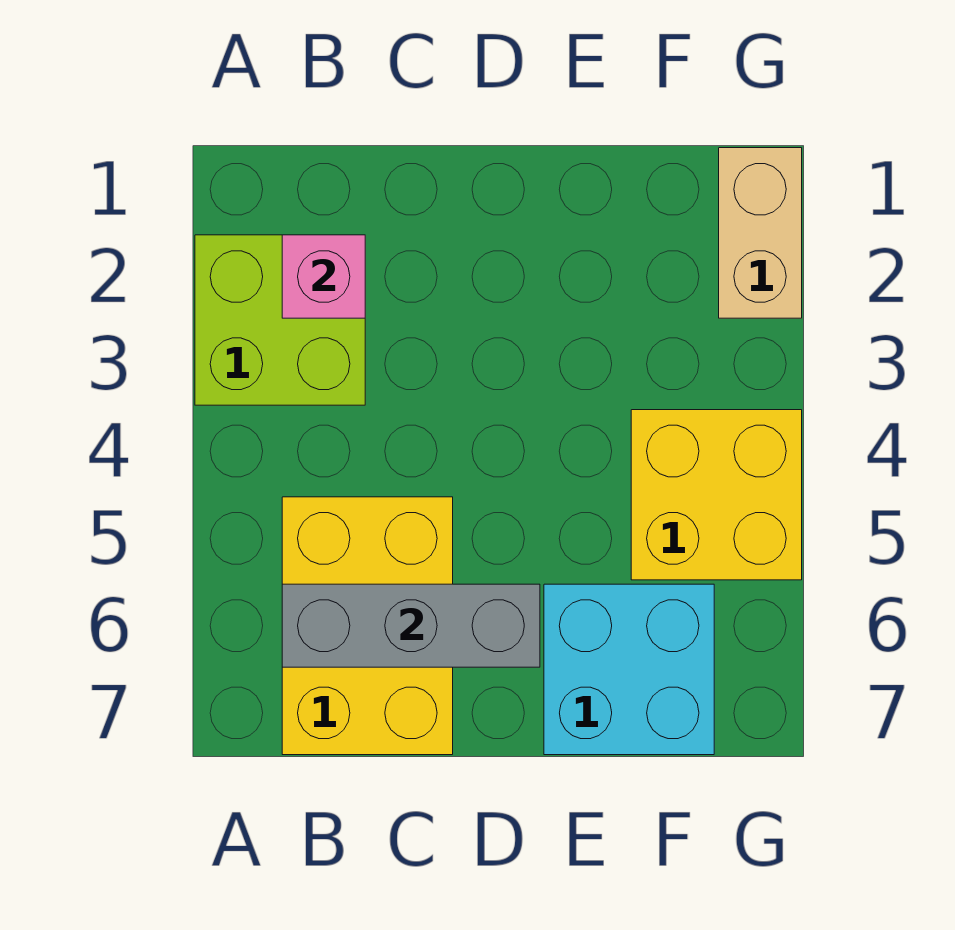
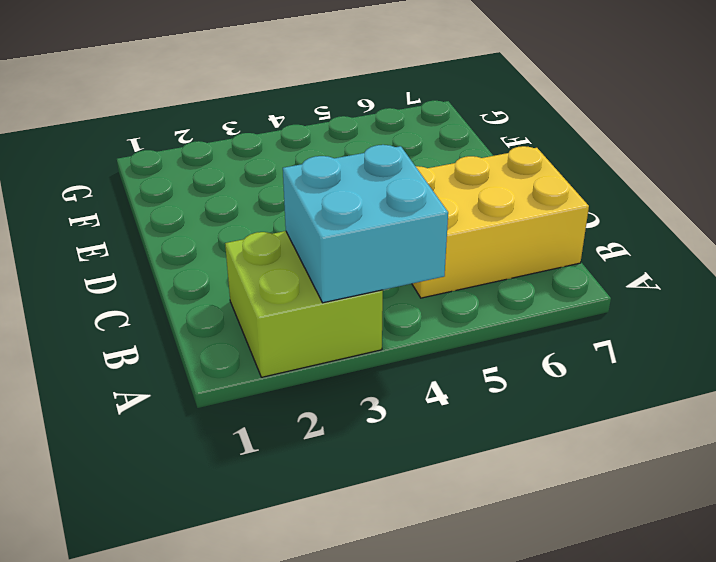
cyan 2x2 brick [283,145,448,303] -> cyan 2x2 brick moved to [544,584,714,755]
none -> yellow 2x2 brick [631,410,802,580]
none -> tan 1x2 brick [719,148,802,318]

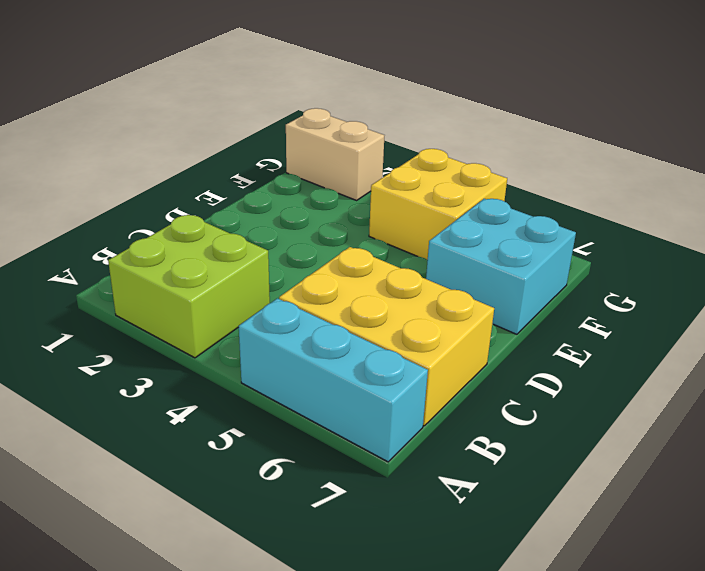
cyan 1x3 brick [239,298,428,462] -> none
none -> pink 1x1 brick [282,235,365,318]
none -> grey 1x3 brick [282,584,540,667]

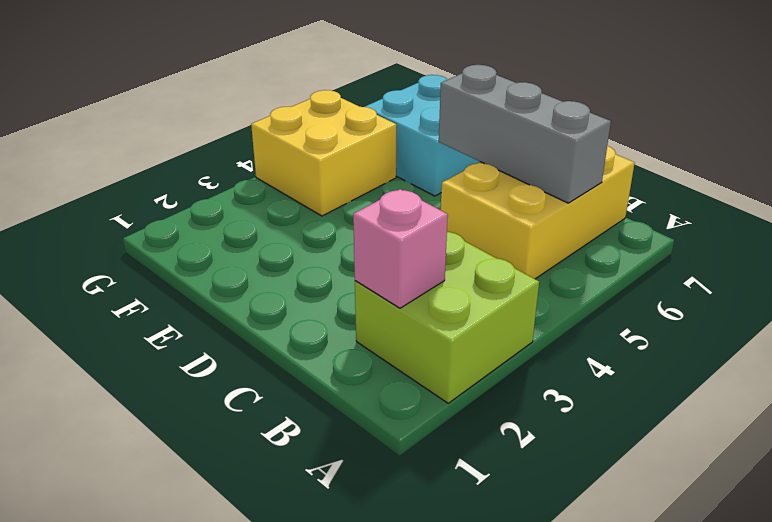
none -> tan 1x2 brick [719,148,802,318]

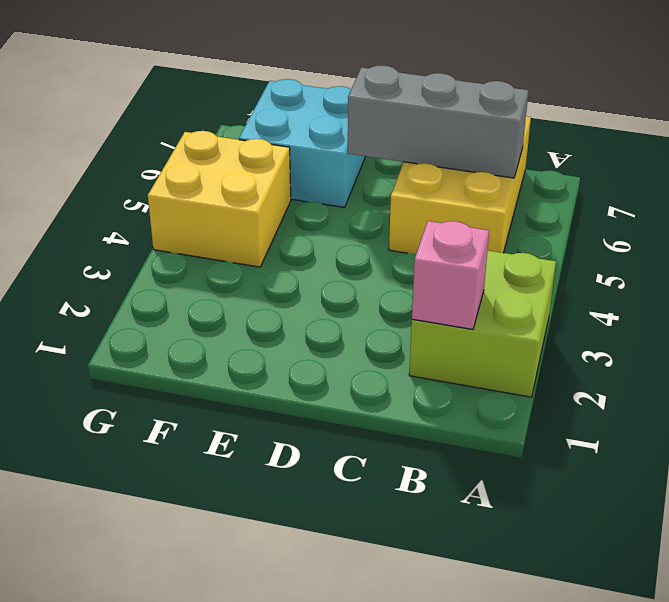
none -> tan 1x2 brick [719,148,802,318]

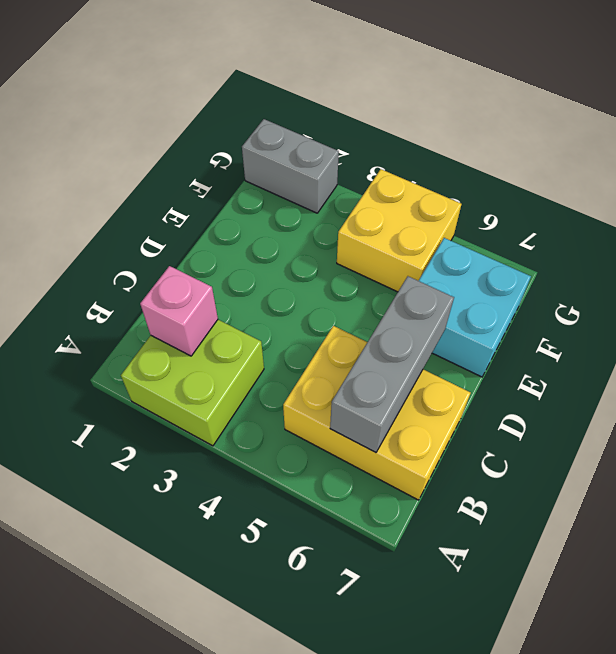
grey 1x2 brick [242,119,339,213] -> tan 1x2 brick [719,148,802,318]

